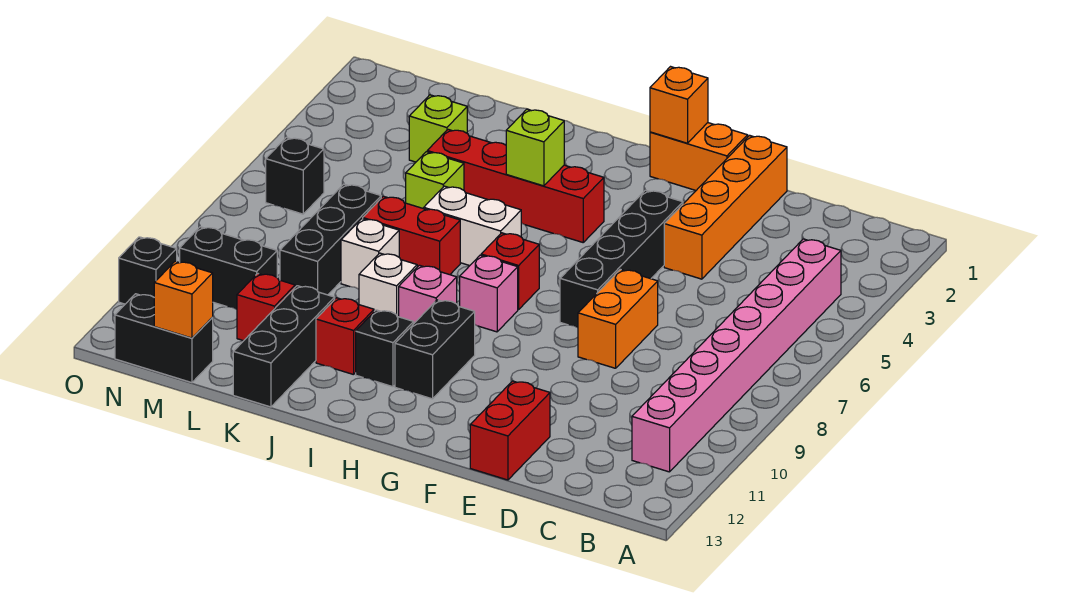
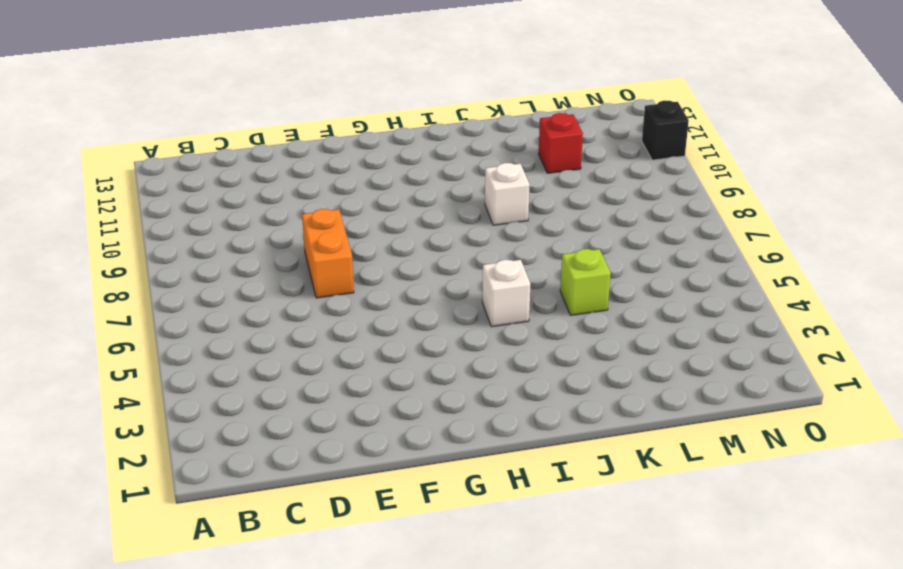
white 1x1 brick [482,260,530,327] -> white 1x1 brick moved to [341,219,399,289]
none -> pink 1x8 brick [632,239,841,472]
none -> orange 1x4 brick [664,135,787,279]
none -> red 1x2 brick [470,381,550,480]

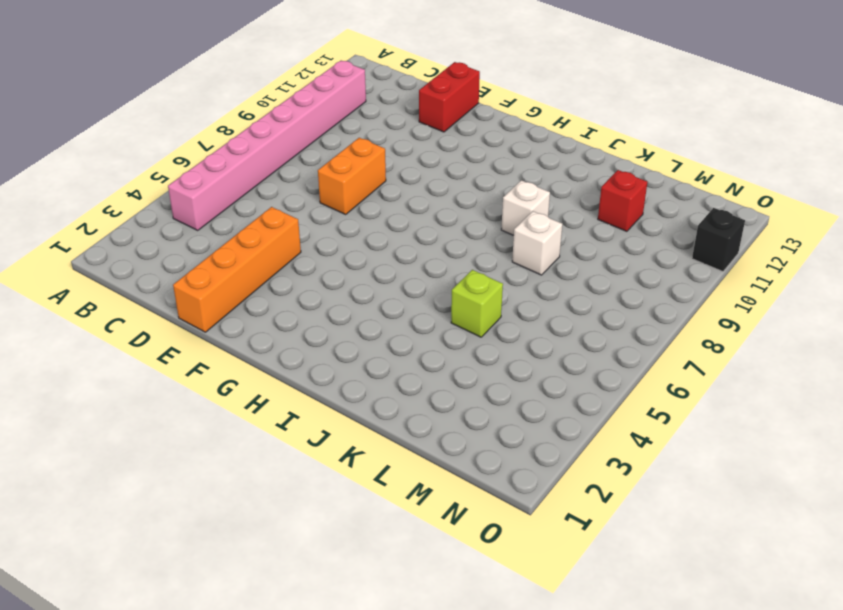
none -> orange 1x2 brick [650,123,748,190]
none -> black 1x4 brick [560,190,683,328]
none -> red 1x4 brick [427,129,604,242]

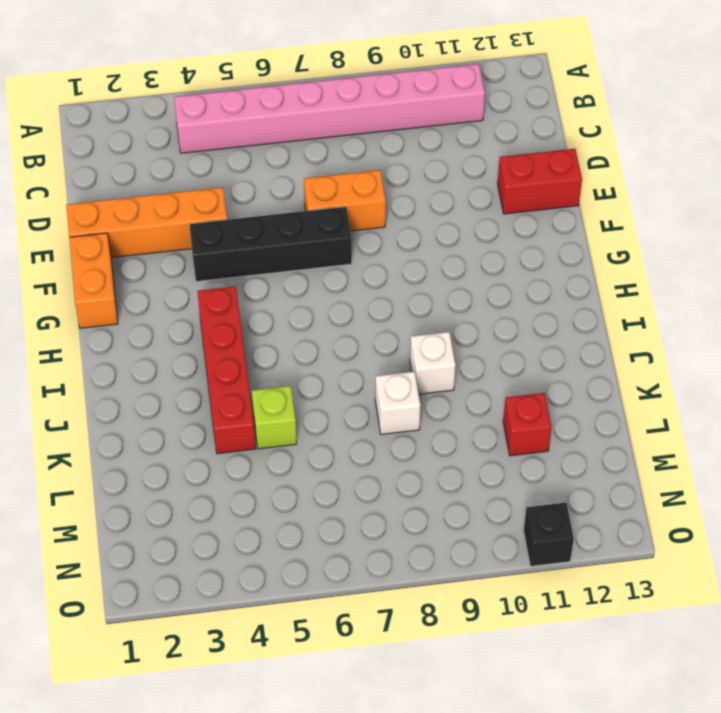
none -> red 1x1 brick [481,233,539,310]
none -> pink 1x1 brick [460,255,518,332]
none -> black 1x2 brick [395,300,475,399]

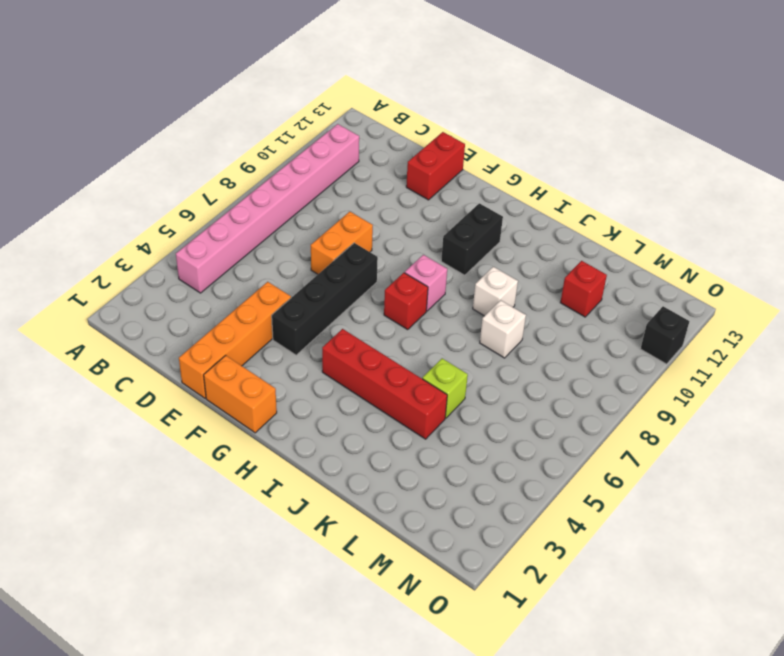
none -> white 1x2 brick [424,186,521,266]
none -> pink 1x1 brick [399,265,457,323]
none -> black 1x1 brick [356,310,414,387]

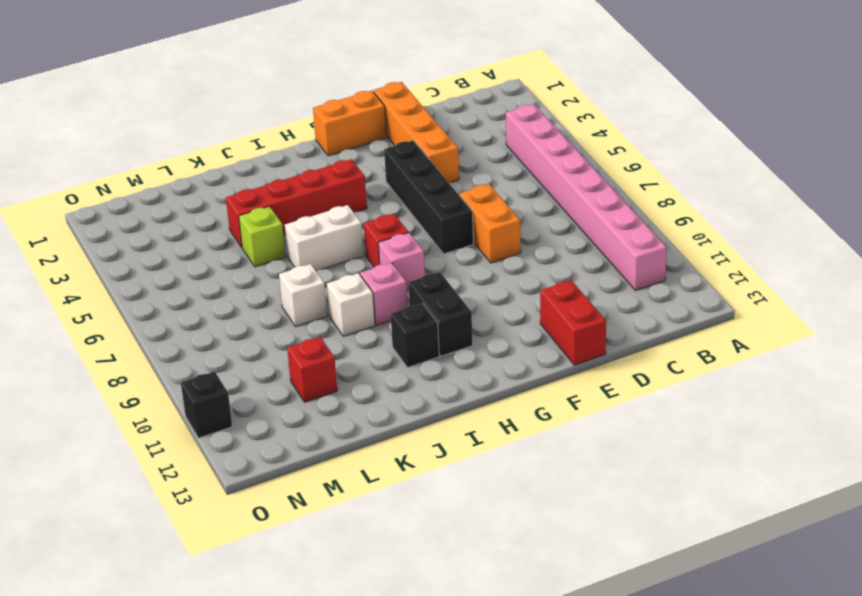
none -> red 1x2 brick [363,196,460,275]
none -> red 1x1 brick [316,298,374,375]
none -> black 1x3 brick [233,286,335,407]

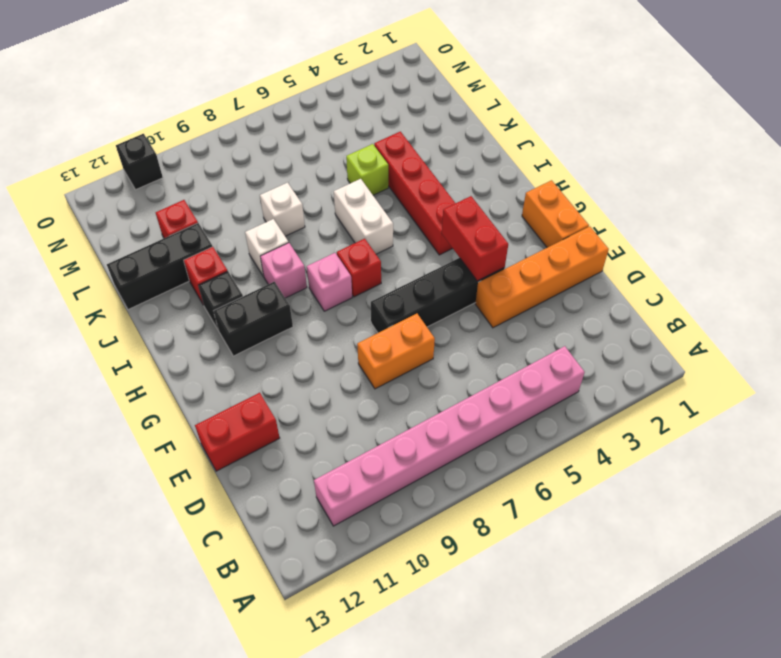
red 1x2 brick [442,196,508,281] -> red 1x2 brick moved to [363,196,460,275]
none -> lime 1x1 brick [409,95,467,162]
none -> black 1x3 brick [280,184,381,295]
none -> black 1x2 brick [180,227,277,309]

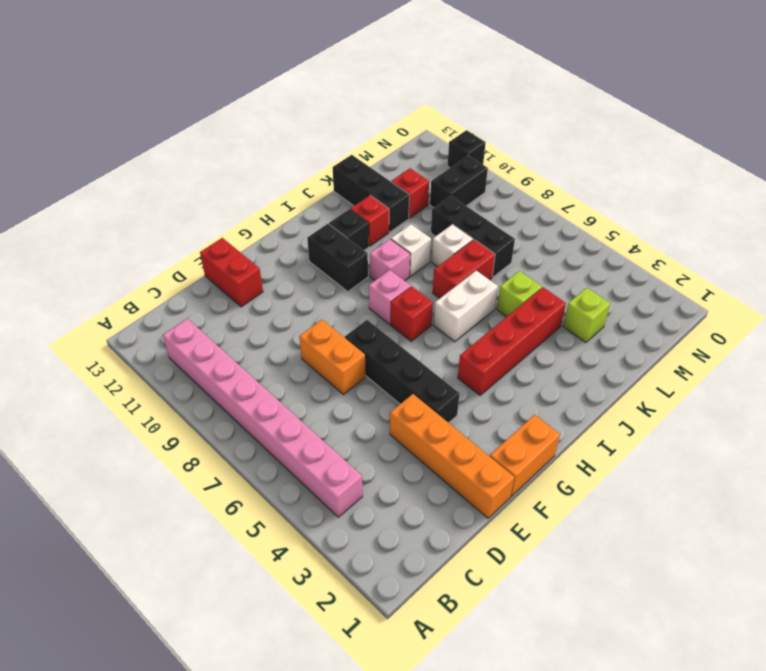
none -> black 1x2 brick [115,294,213,383]
none -> black 1x1 brick [266,137,324,214]
none -> orange 1x1 brick [650,67,708,143]

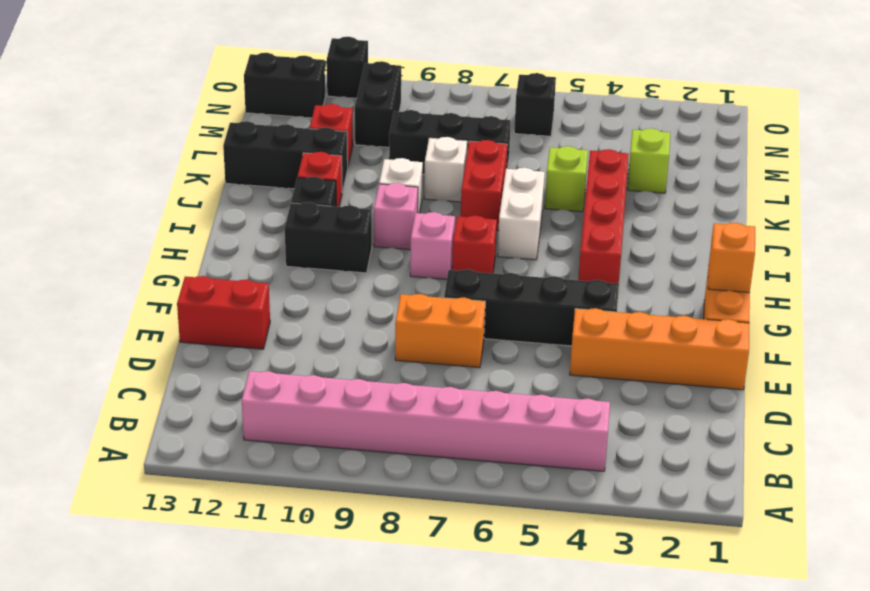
black 1x2 brick [244,53,325,118] -> black 1x2 brick turned to [115,294,213,383]
none -> lime 1x1 brick [506,109,564,186]
none -> orange 1x1 brick [154,261,213,338]

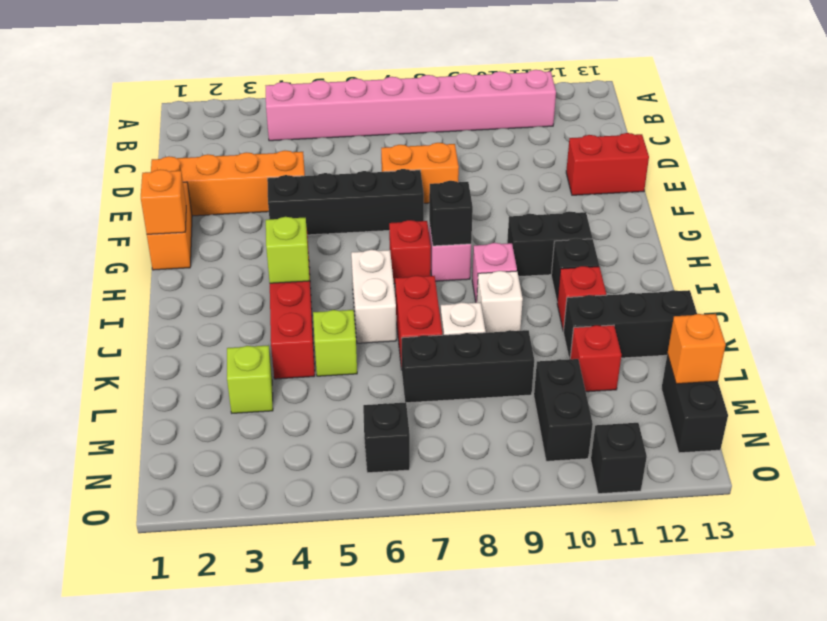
black 1x1 brick [429,181,473,246] -> none

